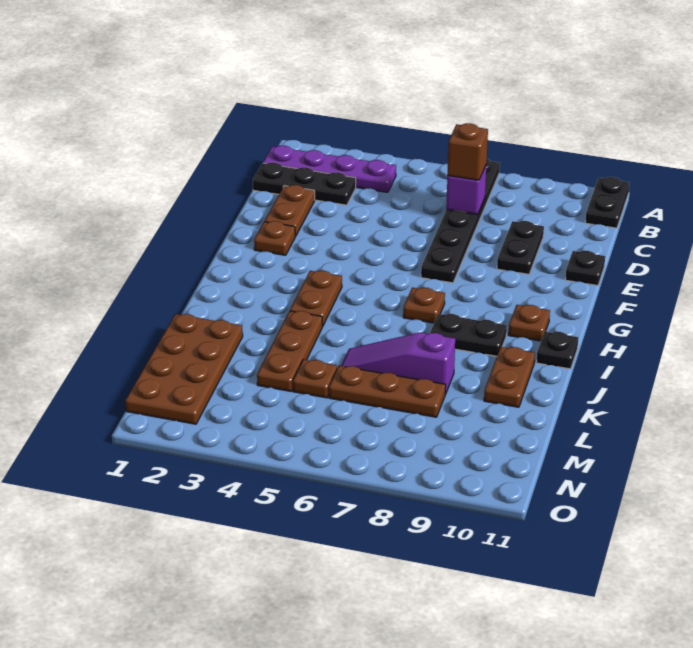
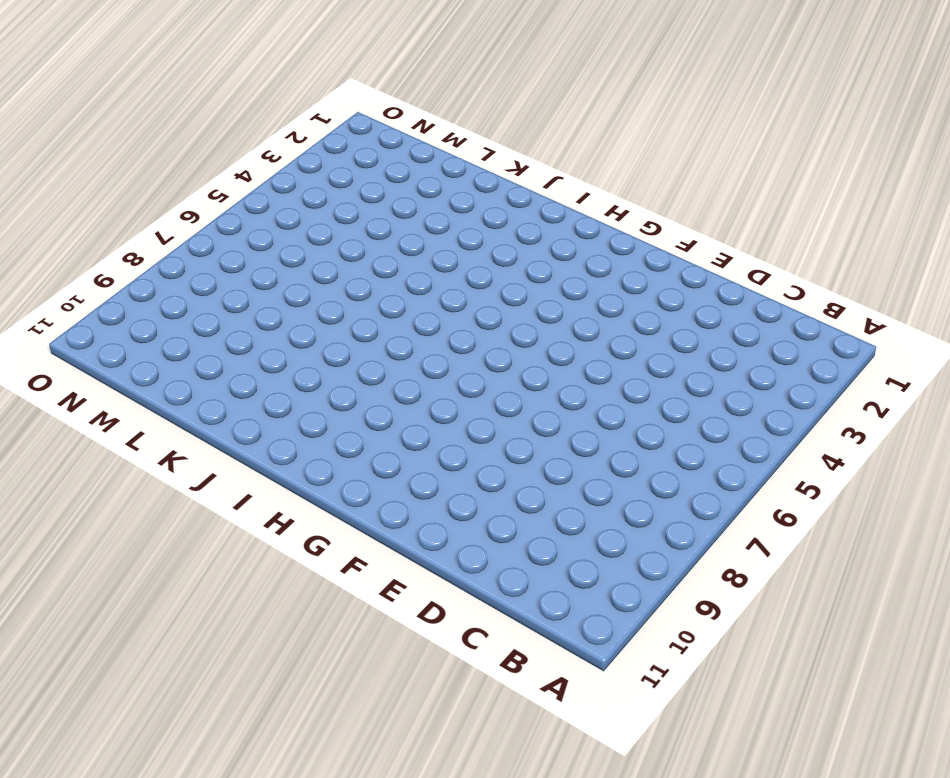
none -> black 1x6 plate [421,159,500,283]
none -> black 1x2 plate [585,177,630,228]
none -> purple 1x4 plate [263,146,396,192]

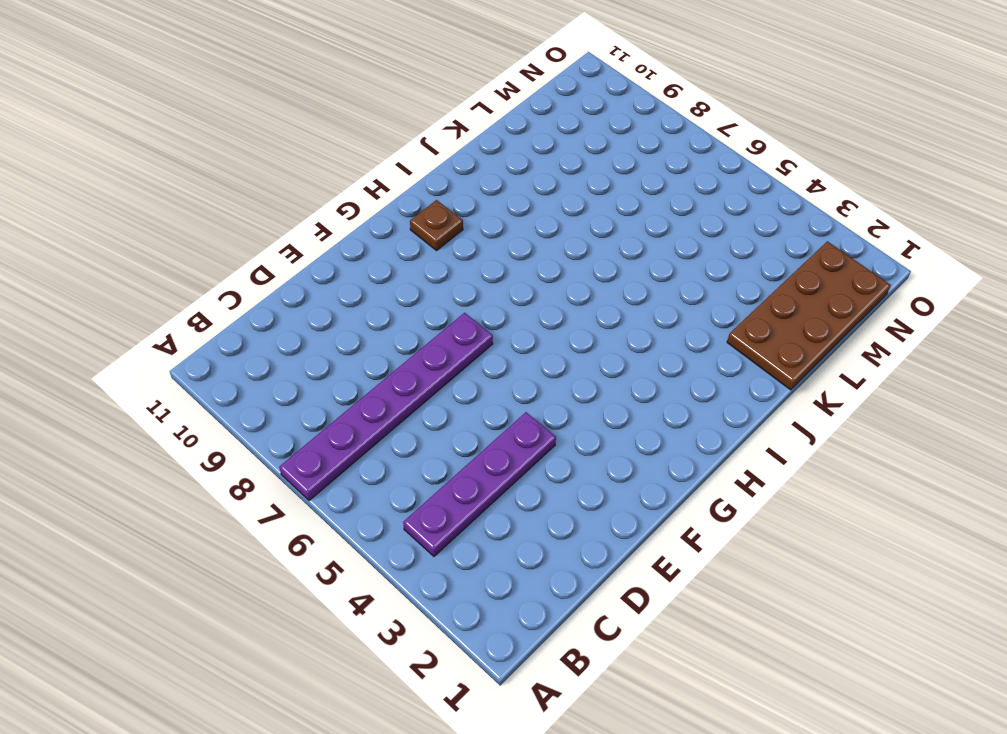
purple 1x6 plate [279,313,493,501] -> black 1x6 plate [421,159,500,283]
purple 1x4 plate [403,412,556,556] -> purple 1x4 plate turned to [263,146,396,192]
none -> black 1x2 plate [585,177,630,228]
none -> black 1x3 plate [253,163,356,205]
none -> brown 1x2 plate [265,185,315,236]

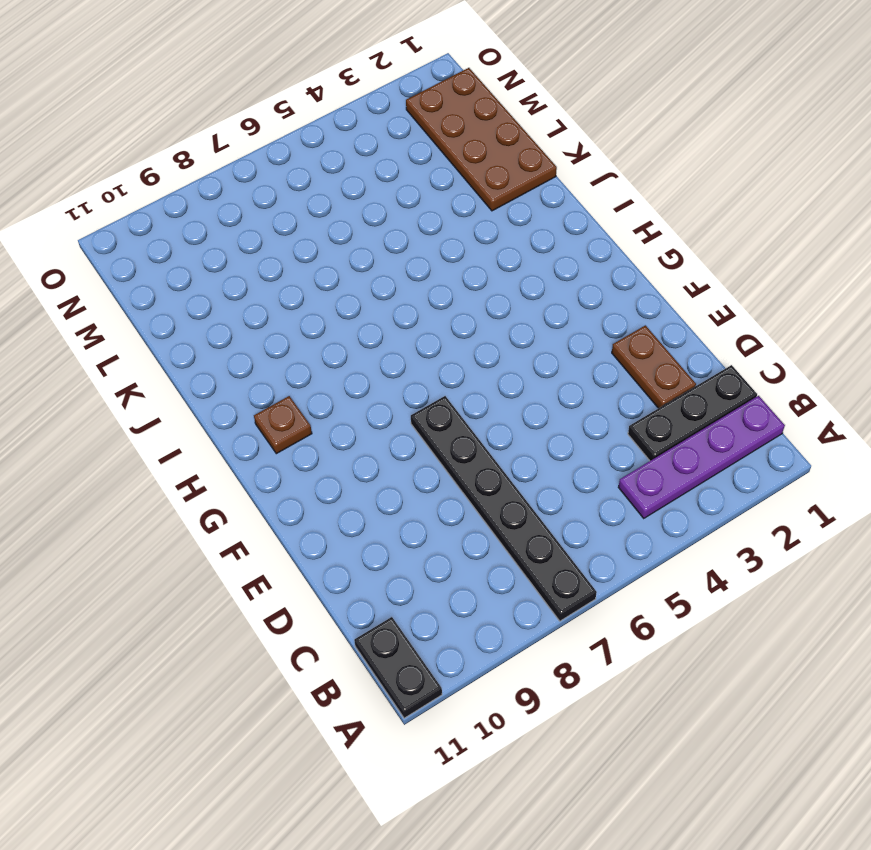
none -> black 1x2 plate [497,221,544,274]
none -> black 1x1 plate [565,251,605,286]
none -> brown 1x1 plate [254,221,295,255]

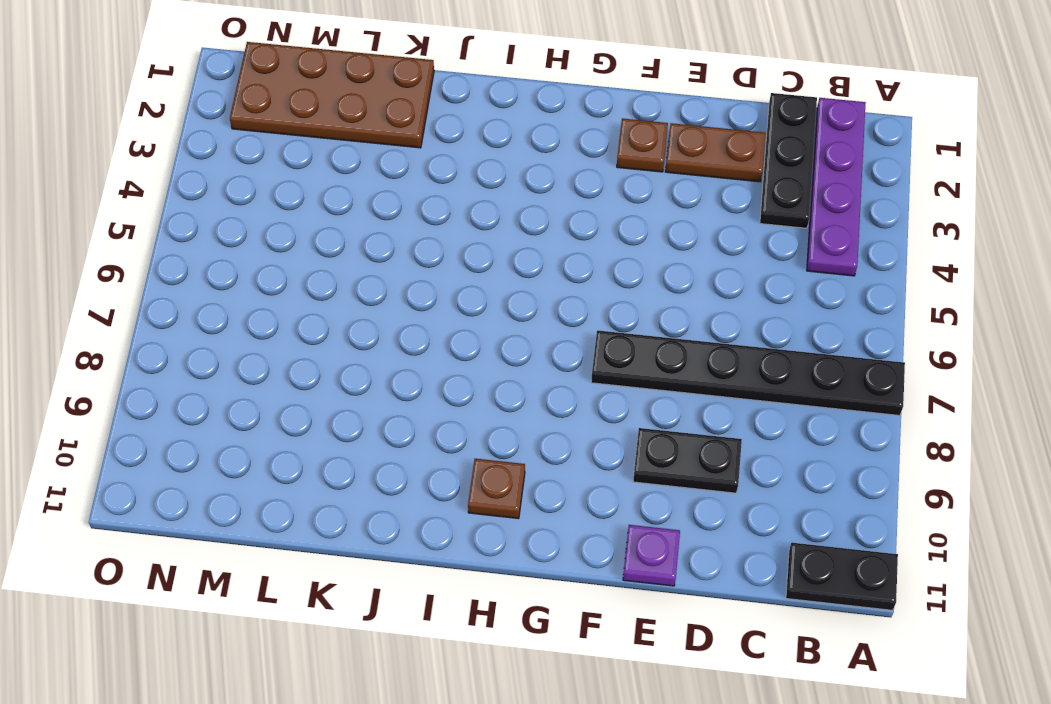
purple 1x1 plate [623,525,680,586] -> black 1x1 plate [565,251,605,286]
none -> brown 1x2 plate [290,271,342,327]
none -> brown 1x1 plate [403,287,445,323]
none -> black 1x2 plate [430,314,507,356]

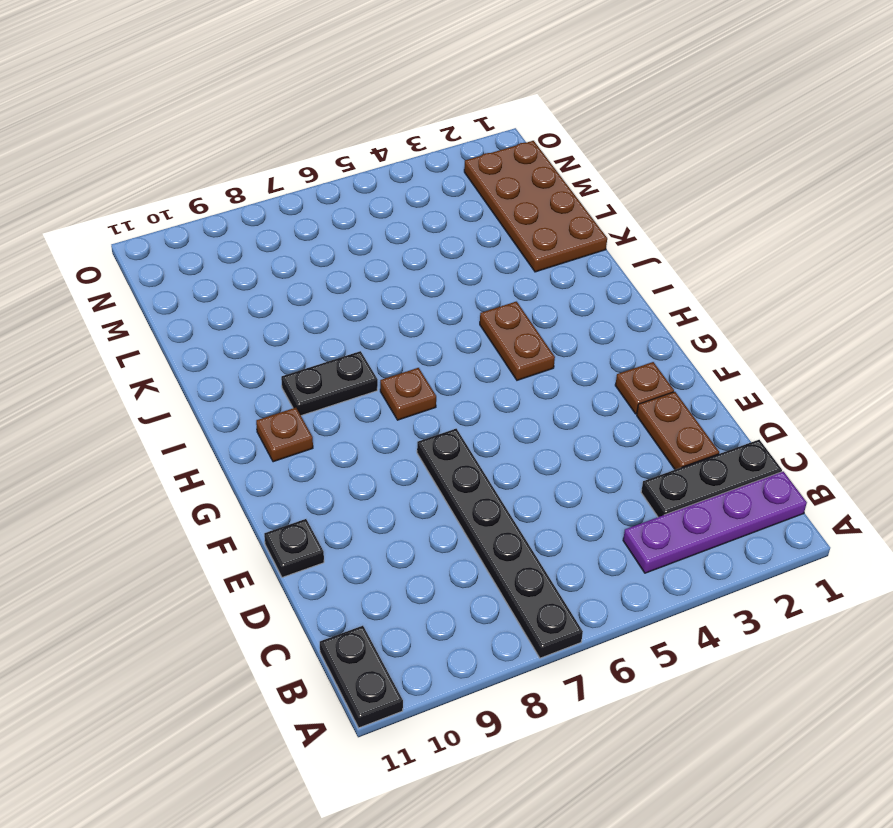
none -> black 1x2 plate [497,221,544,274]
none -> black 1x1 plate [536,332,578,369]
none -> brown 1x3 plate [257,311,322,391]

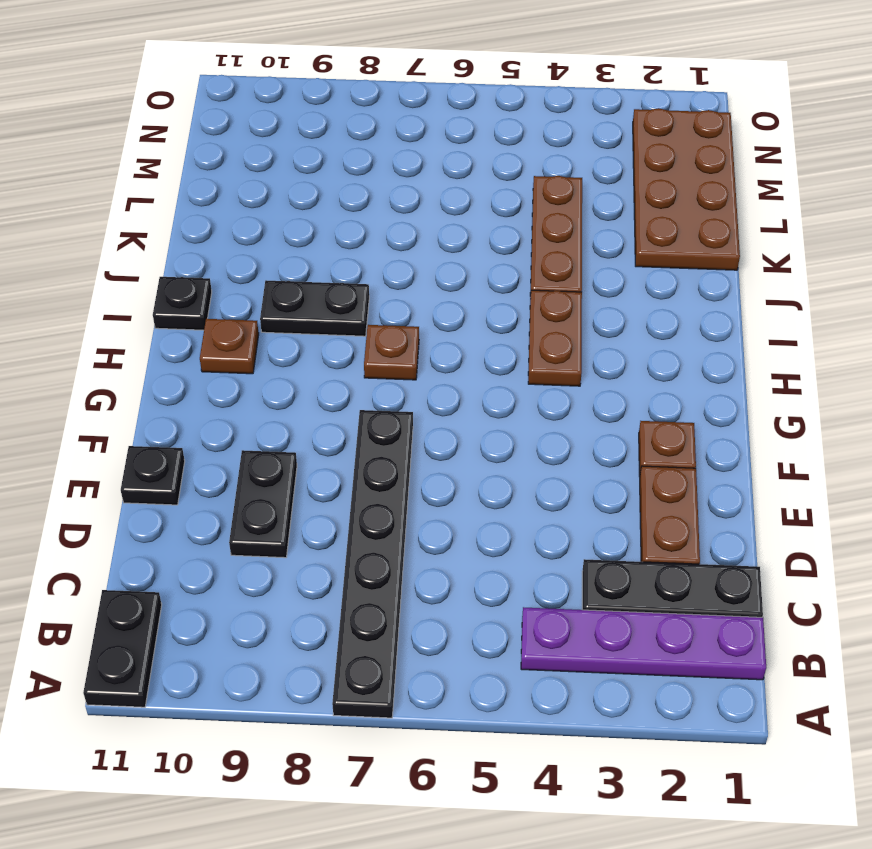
none -> brown 1x2 plate [484,347,535,407]
none -> purple 1x3 slope [341,332,455,394]
none -> brown 1x1 plate [293,359,337,398]

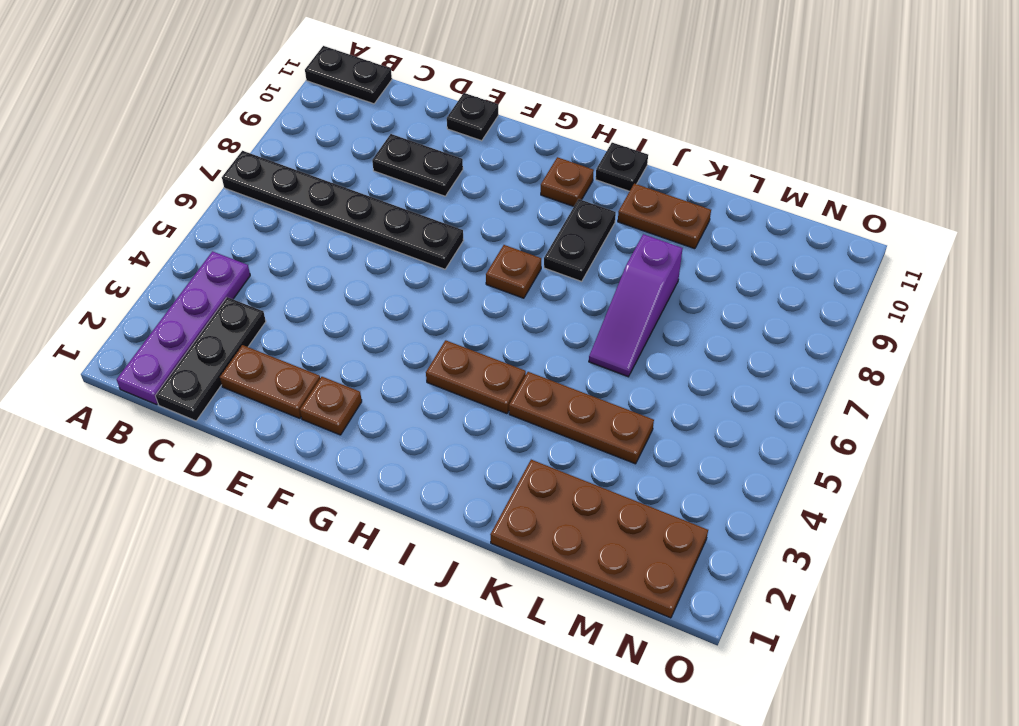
none -> brown 1x1 plate [293,359,337,398]
none -> brown 1x3 plate [329,366,446,417]
none -> purple 1x1 brick [446,166,486,215]

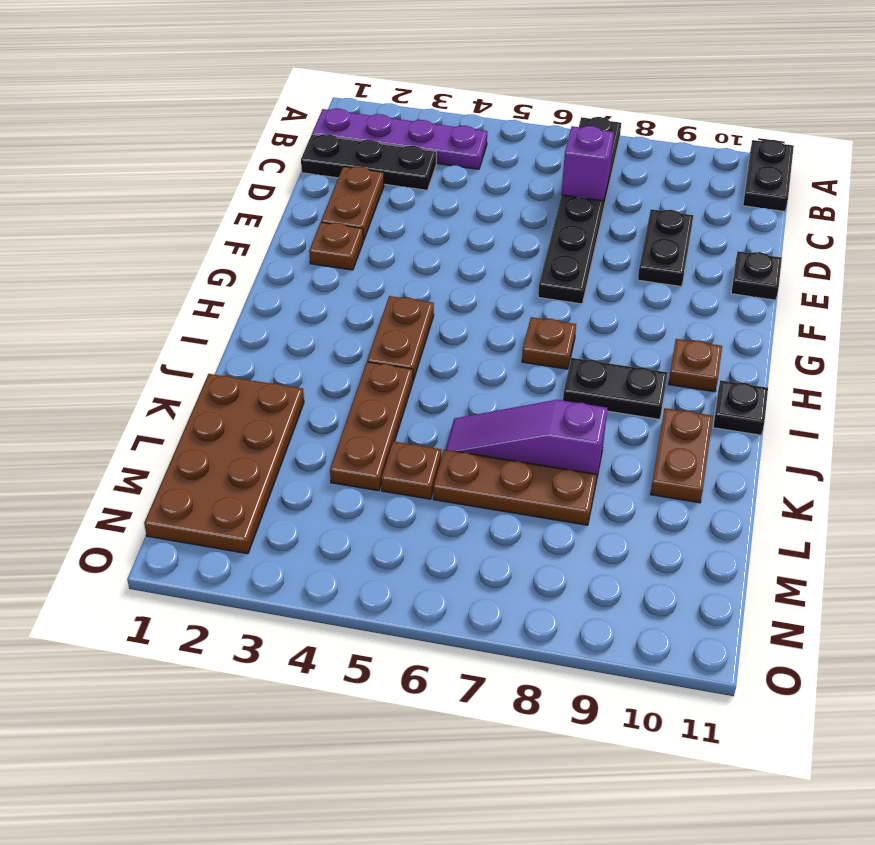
none -> brown 1x1 brick [447,123,488,180]

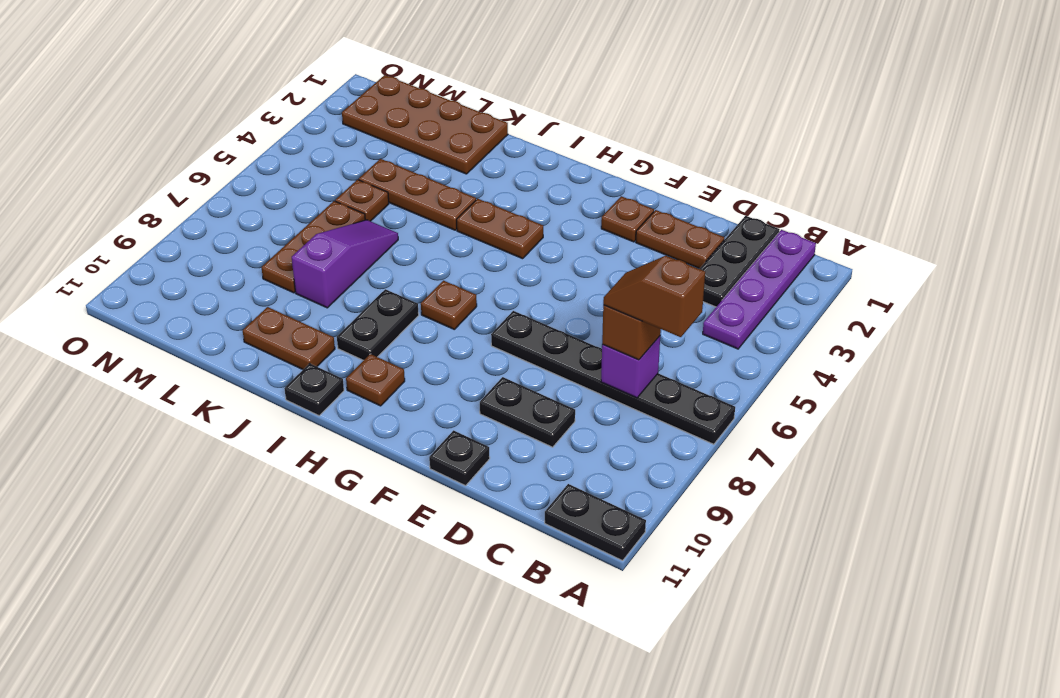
brown 1x2 slope [603,256,705,337] -> none

